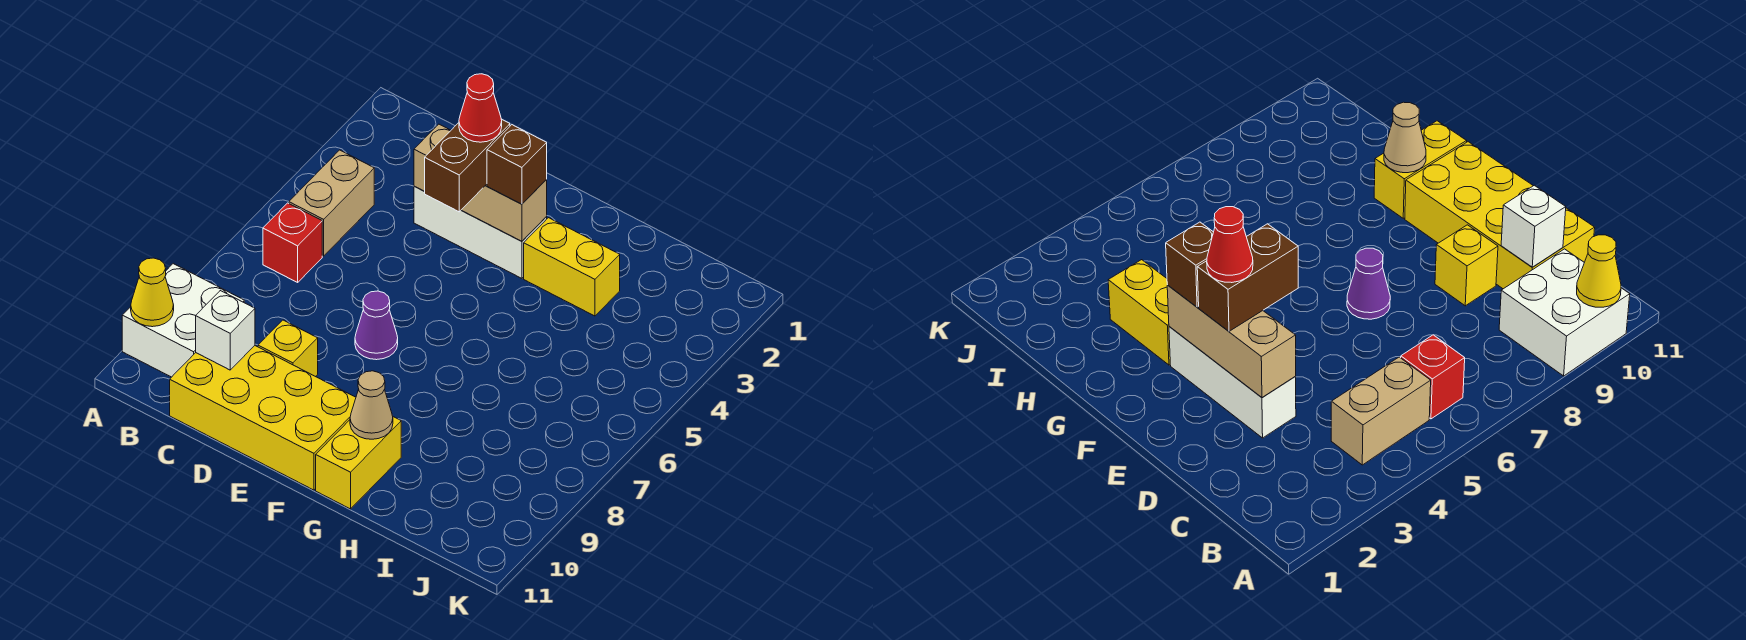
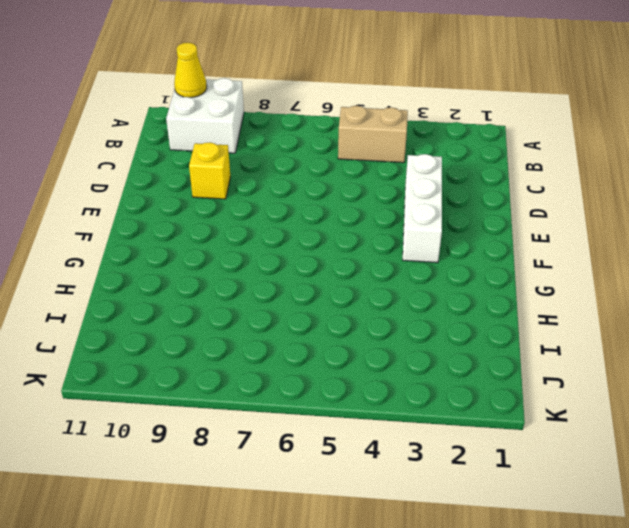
none -> red 1x1 brick [263,203,322,282]
none -> yellow 2x4 brick [170,346,356,490]
none -> purple 1x1 cone [355,291,398,360]

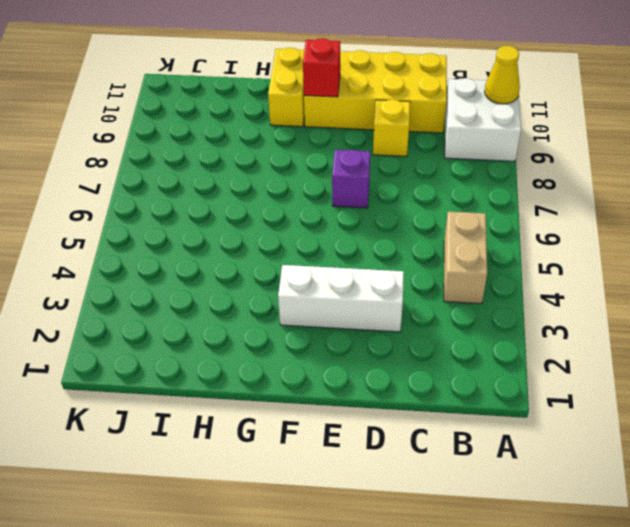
purple 1x1 brick [332,150,370,208] -> purple 1x1 cone [355,291,398,360]
red 1x1 brick [303,38,340,97] -> red 1x1 brick moved to [263,203,322,282]
none -> yellow 1x2 brick [524,218,620,316]
none -> white 1x1 brick [196,291,255,370]
none -> tan 1x3 brick [414,124,547,241]

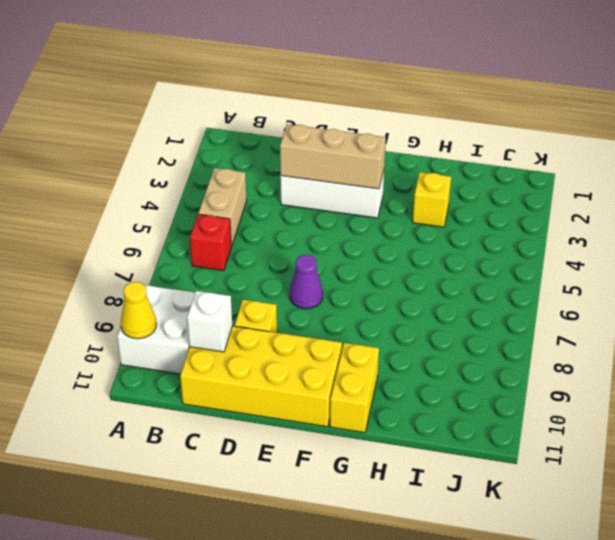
yellow 1x1 brick [413,172,451,227] -> yellow 1x2 brick [524,218,620,316]
none -> tan 1x1 cone [350,371,393,439]
none -> brown 1x2 brick [424,119,510,212]
none -> brown 1x1 brick [487,125,547,204]

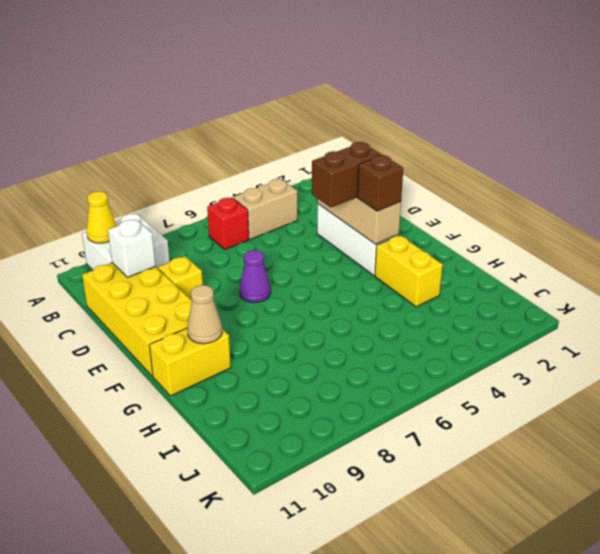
none -> red 1x1 cone [459,74,502,142]

